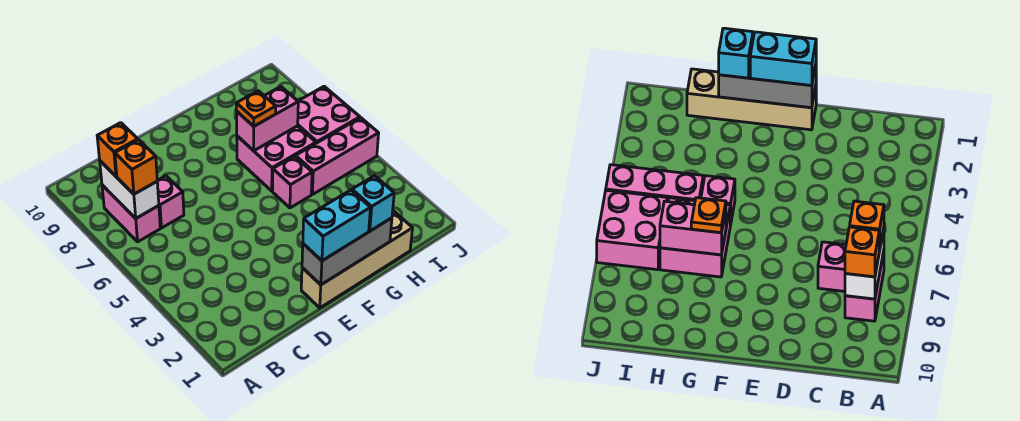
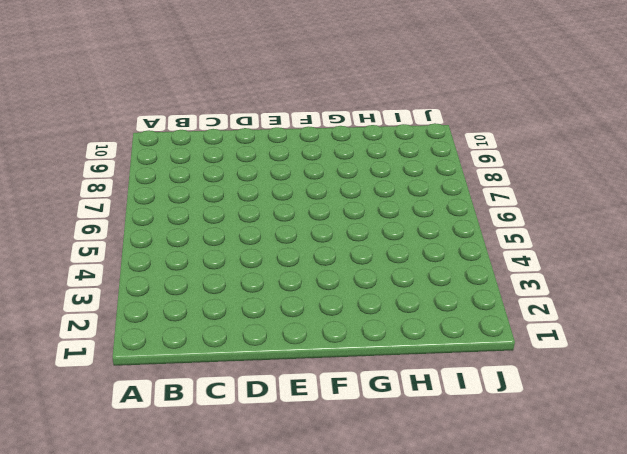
none -> pink 1x2 brick [102,185,160,242]
none -> pink 1x1 brick [157,176,184,228]
none -> tan 1x4 brick [301,211,413,308]

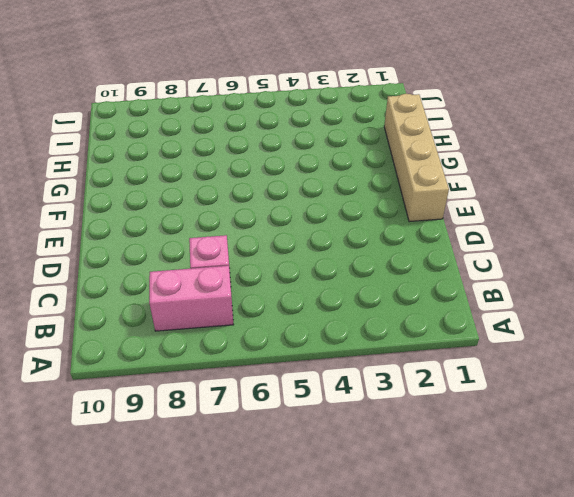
none -> pink 1x1 brick [273,156,312,208]
none -> pink 2x2 brick [237,126,316,191]
none -> pink 1x3 brick [296,118,379,194]

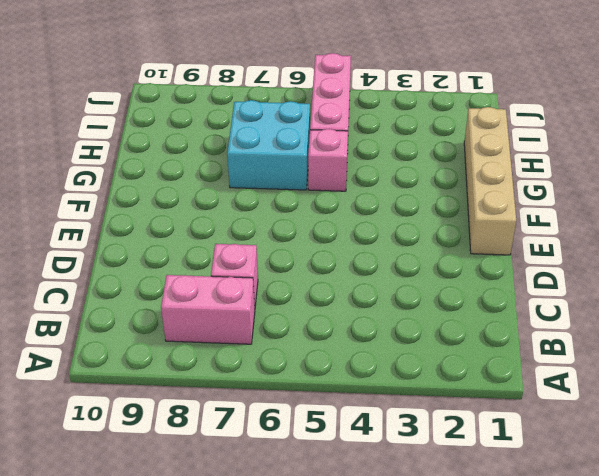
cyan 2x2 brick [227,100,310,190] -> pink 2x2 brick [237,126,316,191]
none -> pink 2x2 brick [298,86,360,143]
none -> white 1x2 brick [100,161,159,218]
none -> grey 1x3 brick [302,218,392,285]

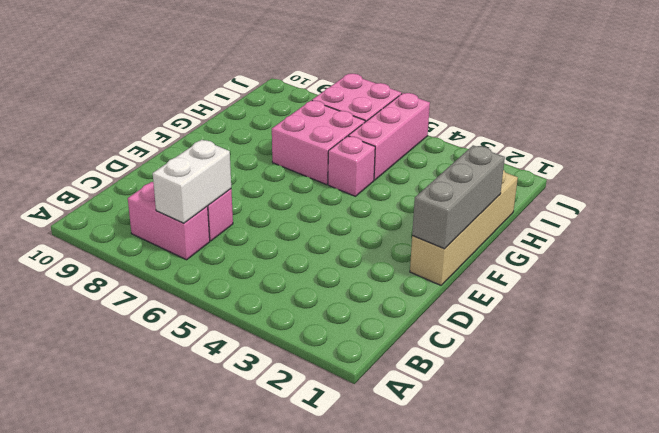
white 1x2 brick [153,140,231,223] -> white 1x2 brick turned to [100,161,159,218]
none -> pink 1x2 brick [237,87,298,151]
none -> orange 1x1 brick [115,140,158,194]
none -> orange 1x1 brick [97,123,138,177]

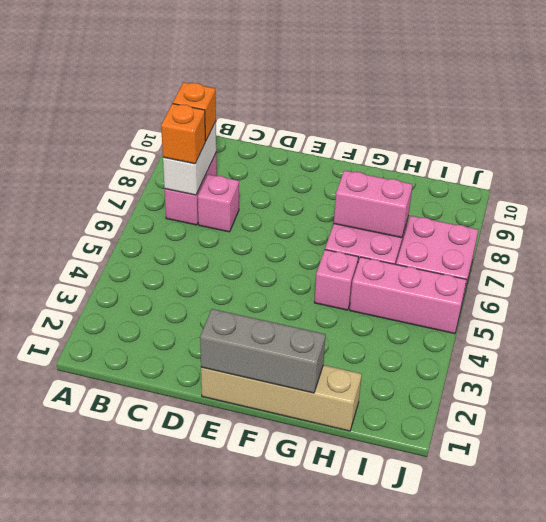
none -> cyan 1x2 brick [303,190,370,261]
none -> cyan 1x1 brick [352,176,394,231]
none -> orange 1x1 plate [236,91,276,126]

